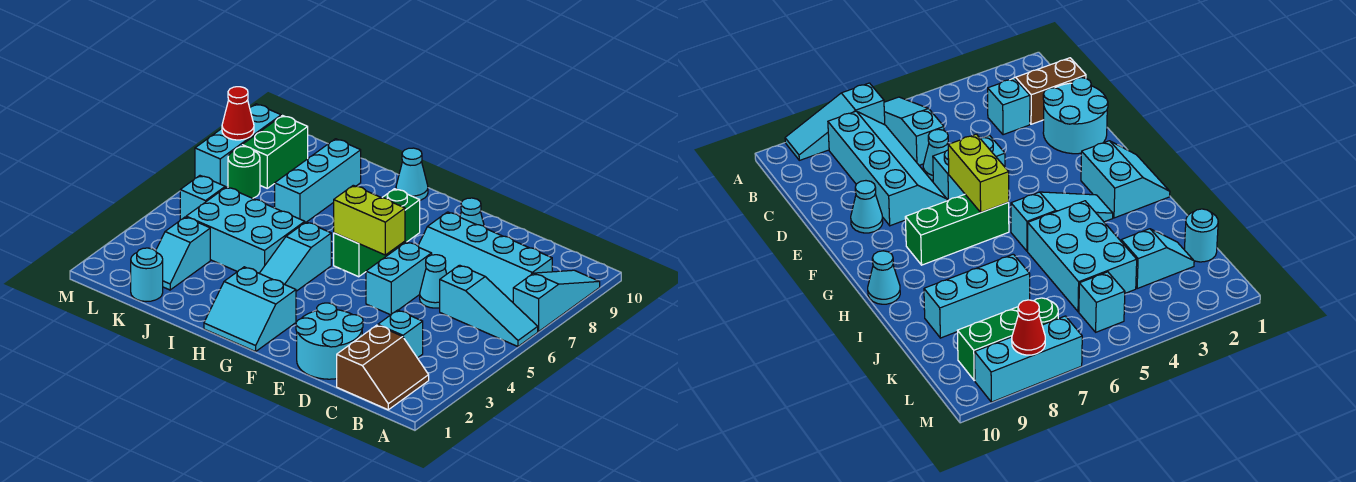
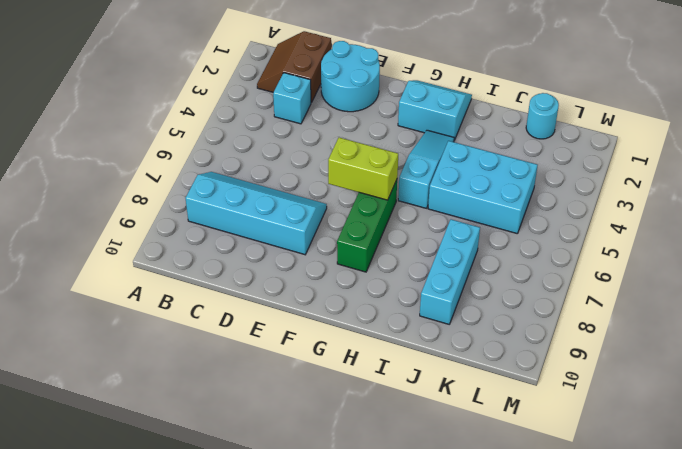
none -> cyan 1x3 slope [440,265,538,347]
none -> cyan 1x3 slope [513,270,600,332]
none -> cyan 1x1 cone [420,255,447,308]

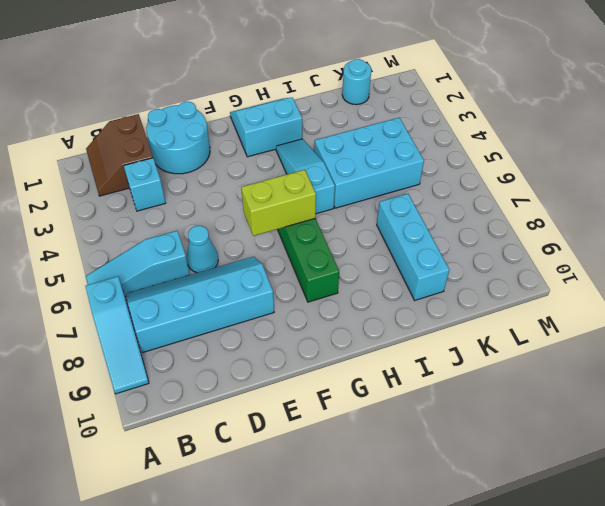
none -> cyan 1x2 brick [366,242,432,315]
none -> cyan 1x1 cone [460,198,484,226]
none -> cyan 1x1 cone [396,148,428,200]

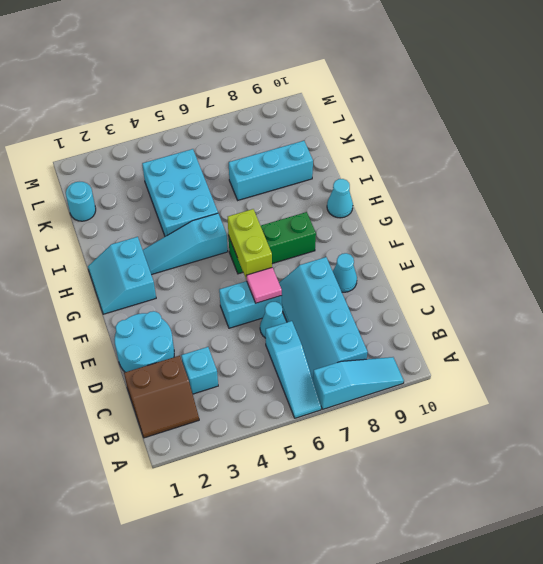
pink 1x1 tile [246,268,282,303] -> none
none -> cyan 1x2 slope [156,217,210,290]
none -> cyan 1x1 brick [180,176,225,220]
none -> green 1x1 round brick [228,147,260,198]

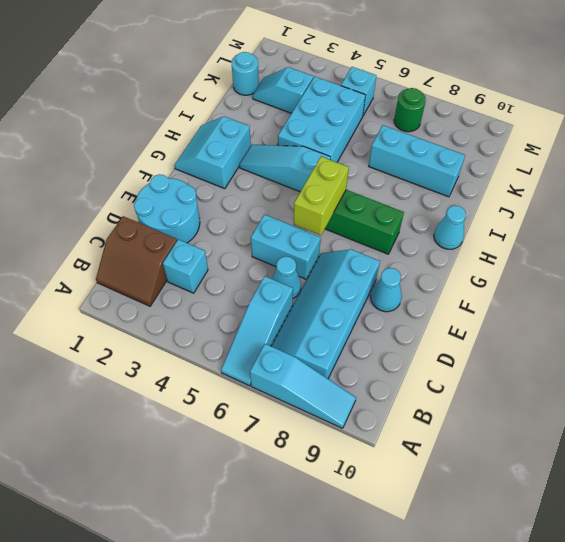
none -> green 1x2 brick [242,116,308,188]
none -> cyan 1x3 brick [195,104,281,188]
none -> red 1x1 cone [222,87,254,140]

